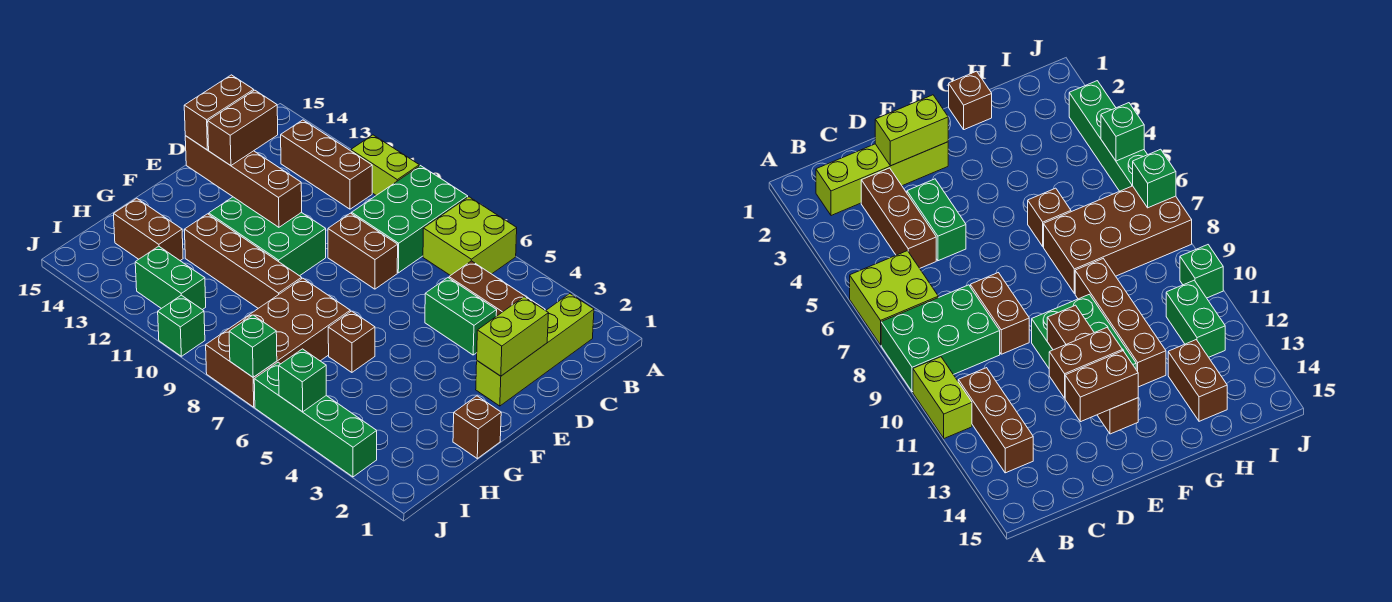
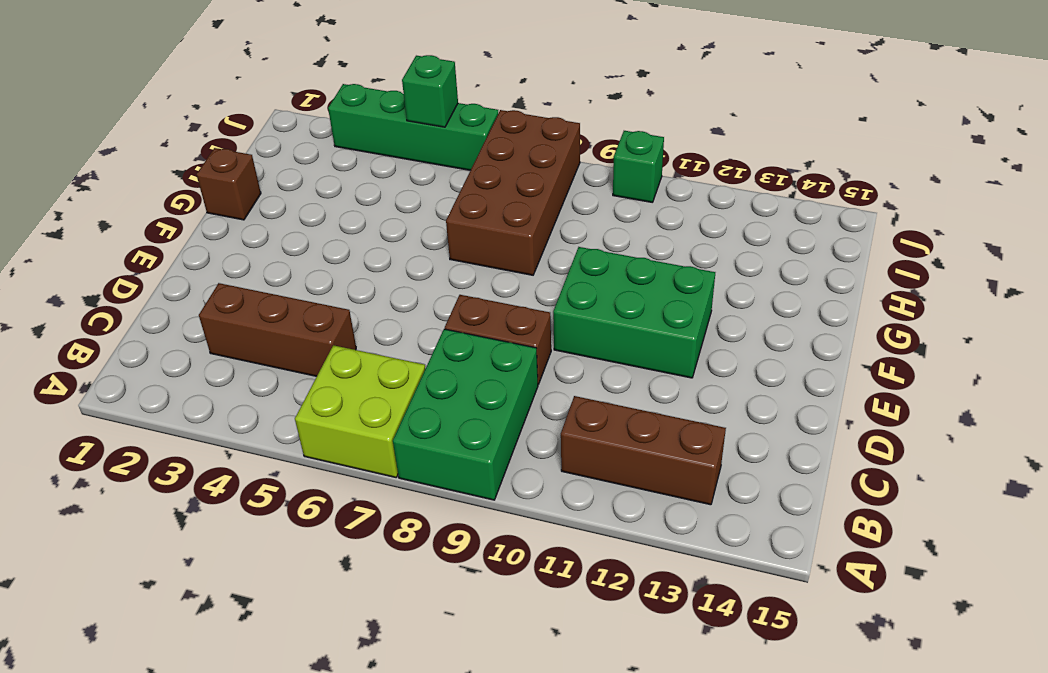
none -> lime 1x2 brick [351,135,419,195]
none -> lime 1x4 brick [476,294,594,406]
none -> green 1x2 brick [425,278,497,355]

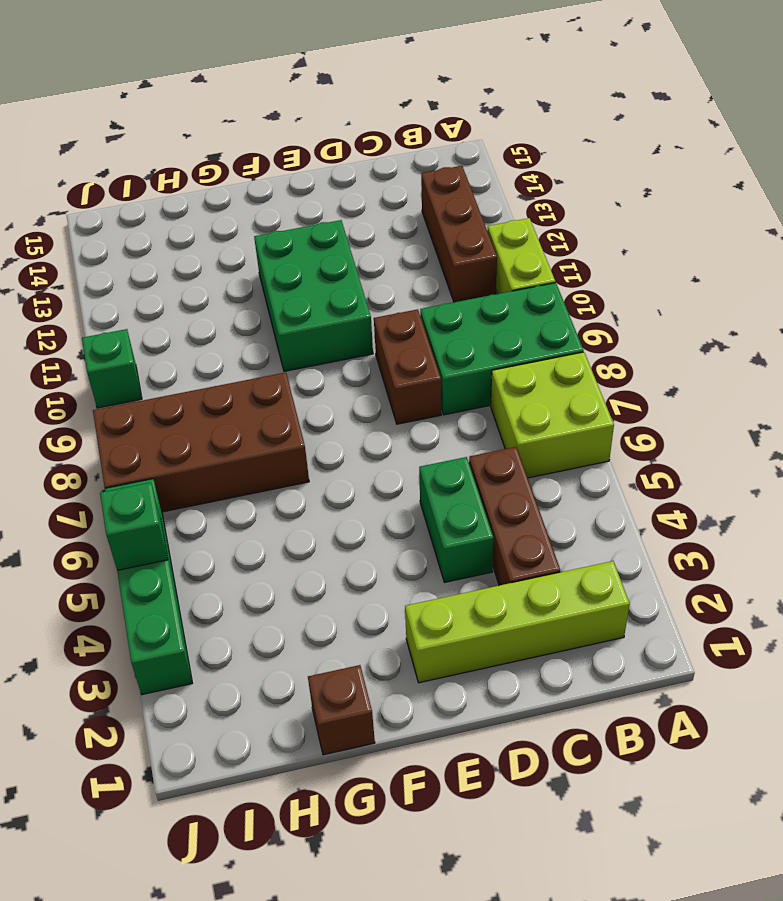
none -> brown 1x1 brick [328,311,375,372]
none -> brown 1x4 brick [184,214,302,308]
none -> brown 1x2 brick [114,198,183,260]

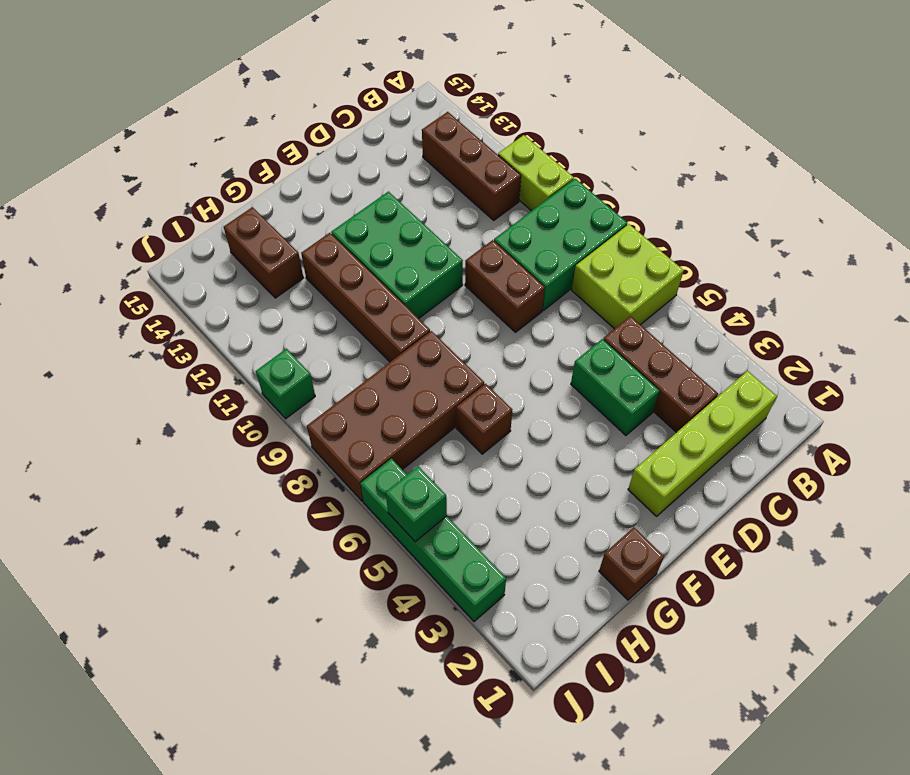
none -> green 1x2 brick [135,246,206,310]
none -> lime 1x2 brick [477,297,549,376]
none -> brown 1x4 brick [185,136,302,227]

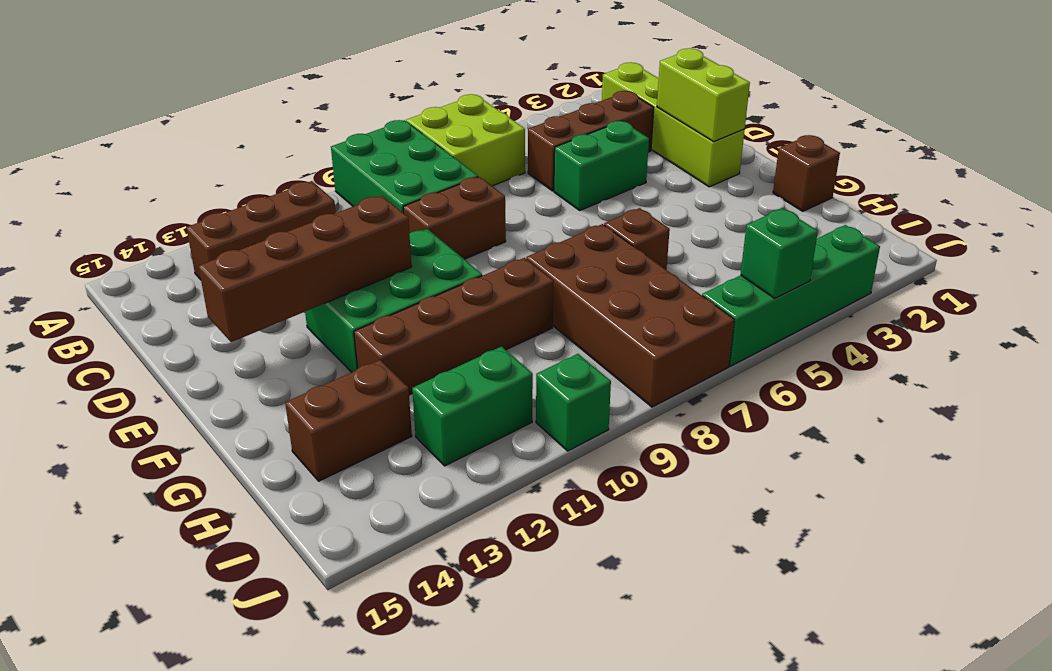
none -> lime 1x2 brick [351,135,419,195]
none -> green 1x1 brick [229,315,277,377]
none -> brown 1x2 brick [208,90,278,166]

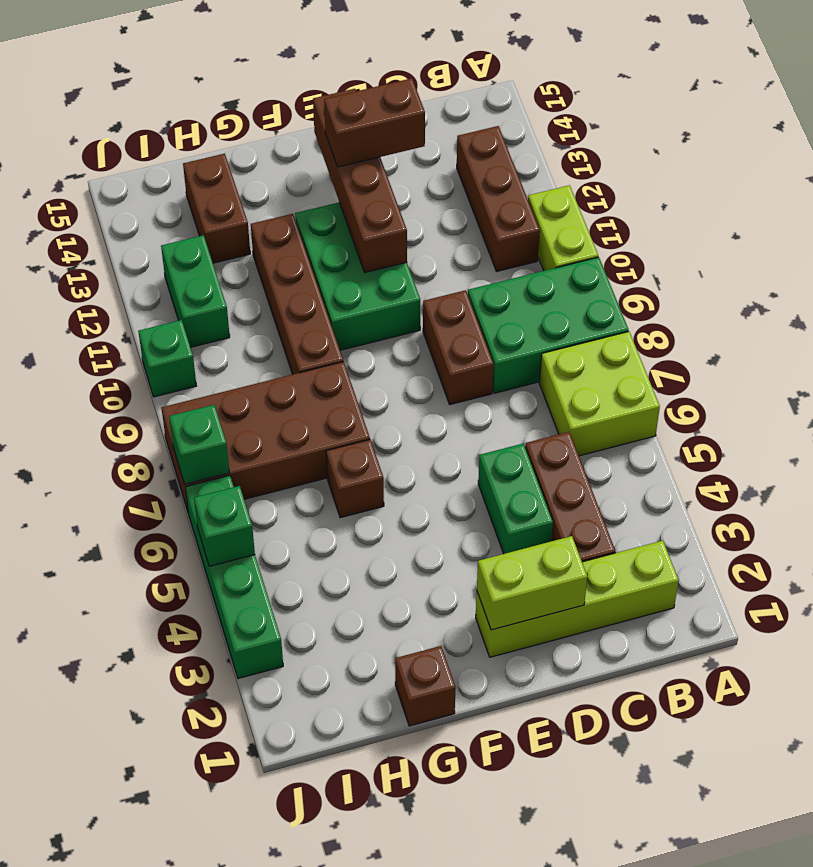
none -> brown 1x2 brick [184,75,254,150]

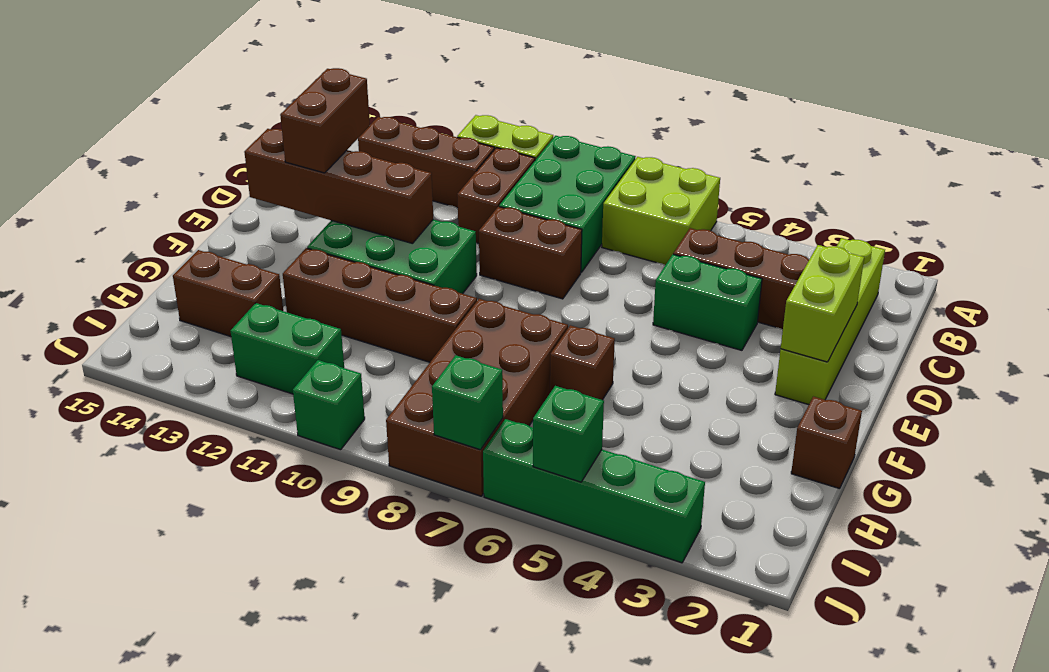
brown 1x2 brick [457,148,535,243] -> brown 1x2 brick moved to [184,75,254,150]

